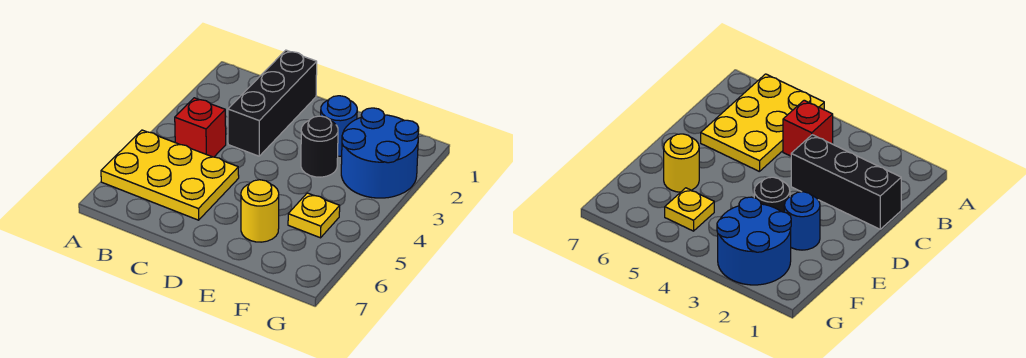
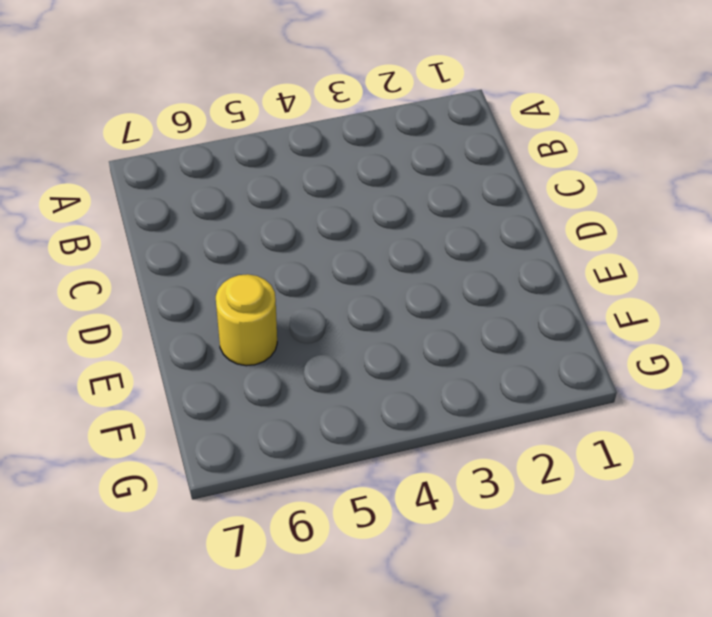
none -> yellow 2x3 plate [101,130,239,220]
none -> red 1x1 brick [175,98,226,157]

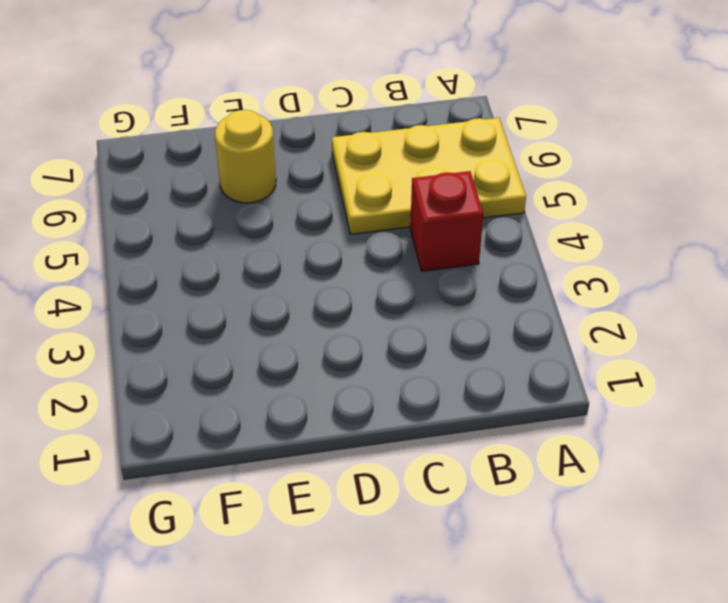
none -> black 1x3 brick [228,50,317,156]
none -> blue 1x1 round brick [321,96,357,156]

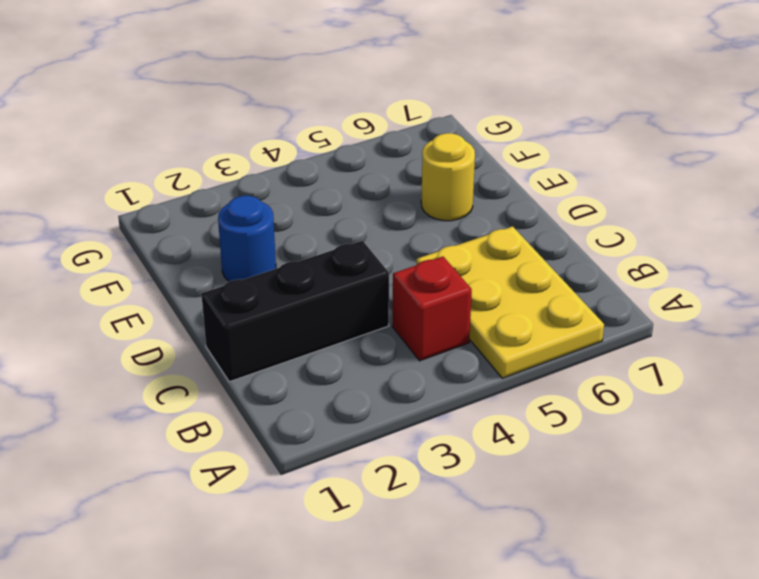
none -> black 1x1 round brick [301,116,338,177]
none -> blue 2x2 round brick [341,108,419,198]

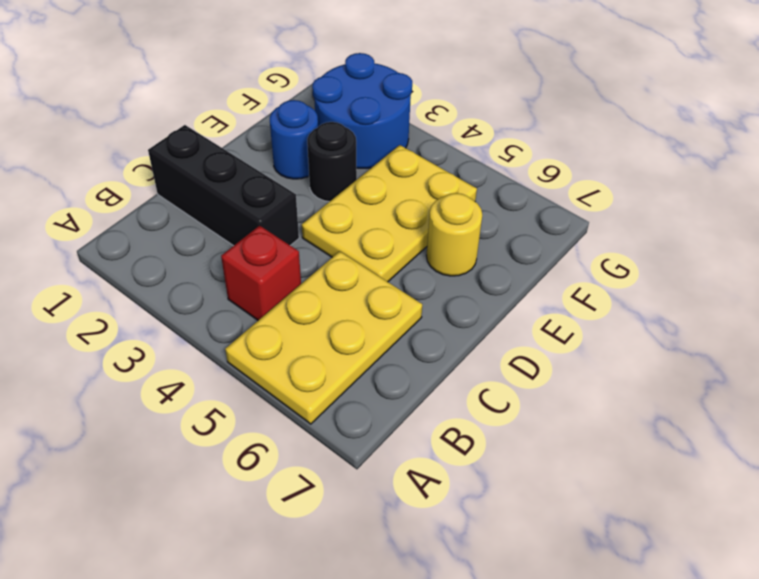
yellow 2x3 plate [302,145,477,282] -> yellow 1x1 plate [288,193,340,238]

